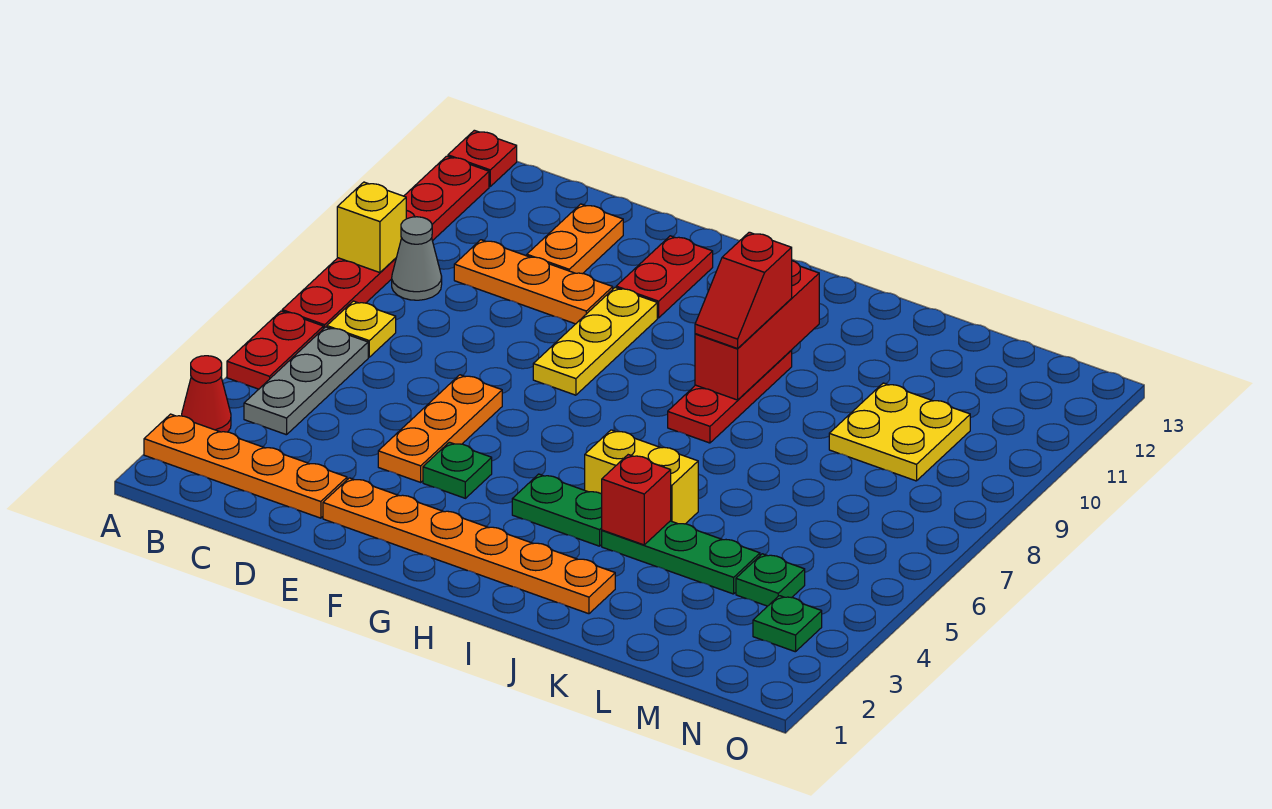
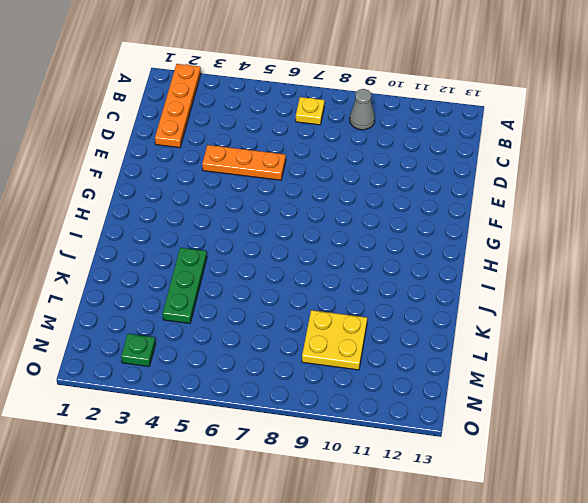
none -> red 1x1 cone [182,356,231,432]
none -> red 1x2 plate [227,311,323,389]
none -> red 1x6 plate [282,156,489,329]

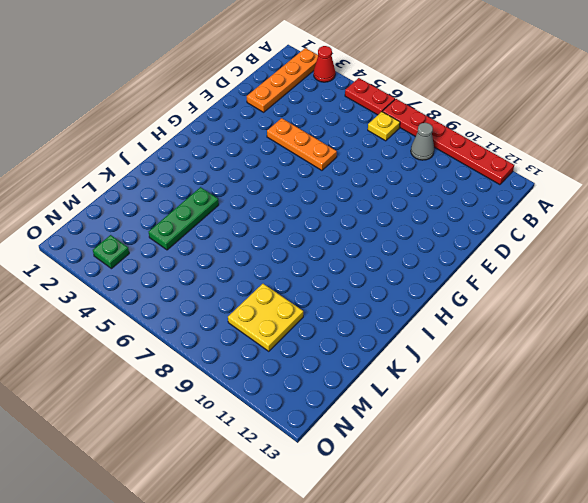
none -> red 1x1 plate [448,130,517,186]
none -> grey 1x3 plate [244,327,368,435]
none -> orange 1x3 plate [454,240,613,324]

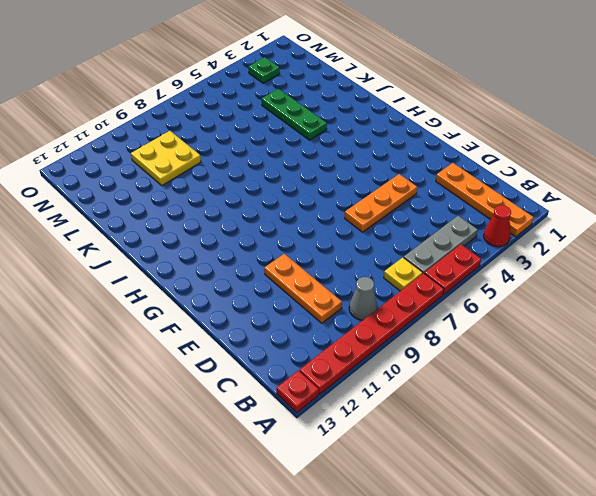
none -> orange 1x2 plate [527,204,623,274]
none -> orange 1x6 plate [323,478,615,614]
none -> green 1x1 plate [423,442,492,498]

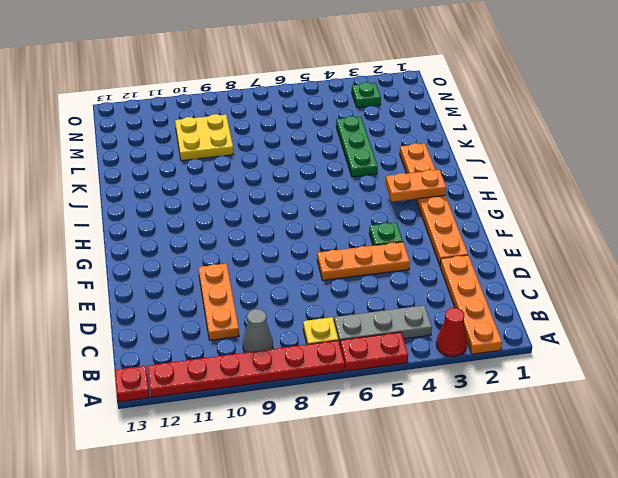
orange 1x2 plate [385,170,446,202] -> orange 1x2 plate moved to [527,204,623,274]
none -> yellow 1x3 plate [533,288,657,395]
none -> red 1x2 plate [616,236,713,318]
none -> green 1x2 plate [512,474,602,546]

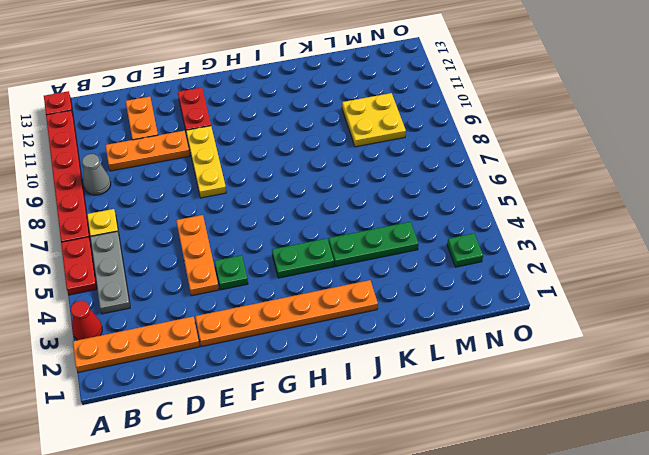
none -> yellow 1x2 brick [585,430,698,524]
none -> red 1x3 plate [668,351,792,443]
none -> green 1x1 plate [736,554,805,606]

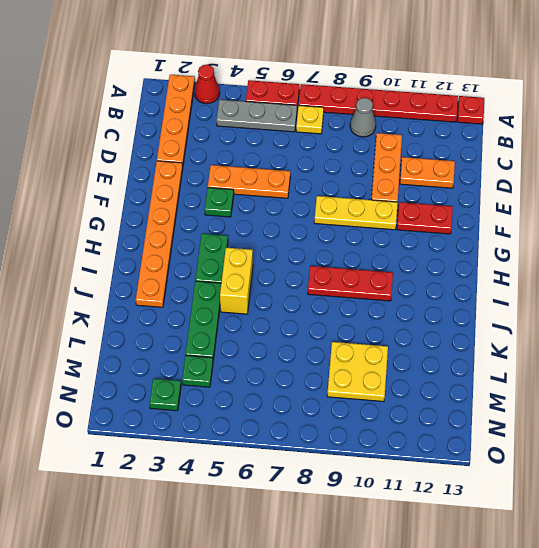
none -> yellow 1x1 brick [337,182,406,273]
none -> red 1x3 brick [695,261,819,400]
none -> red 1x1 brick [602,455,671,545]

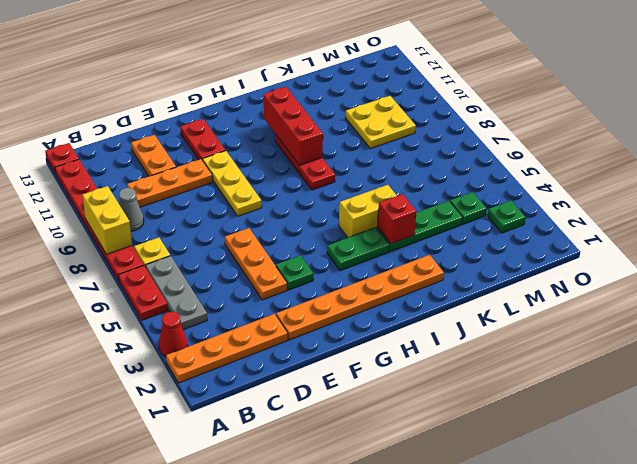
yellow 1x2 brick [82,186,132,254] -> yellow 1x1 brick [337,182,406,273]
none -> red 1x2 slope [695,232,792,349]

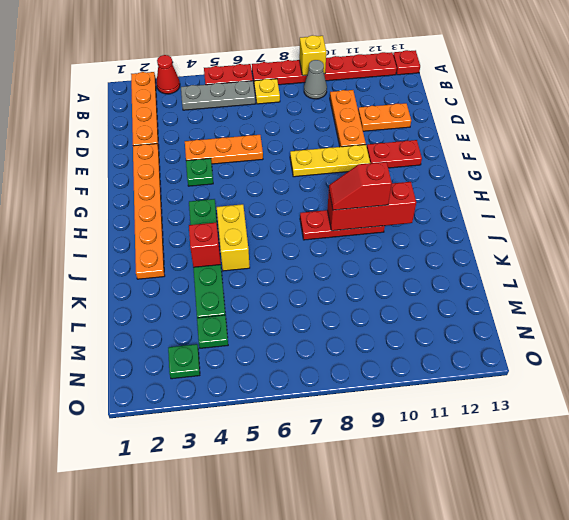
none -> yellow 2x2 plate [829,383,970,481]

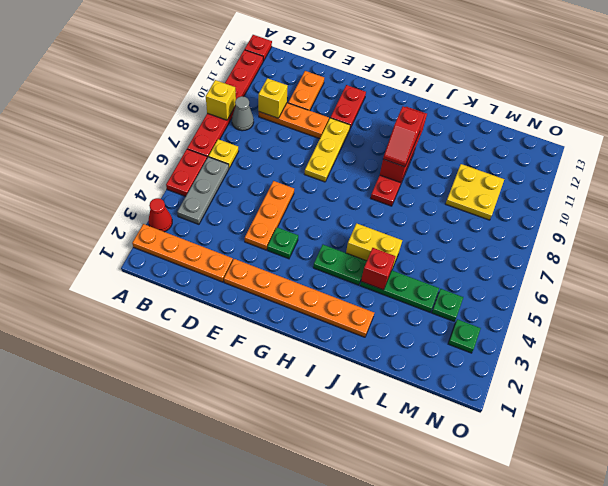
yellow 1x1 brick [258,78,288,118] -> none

